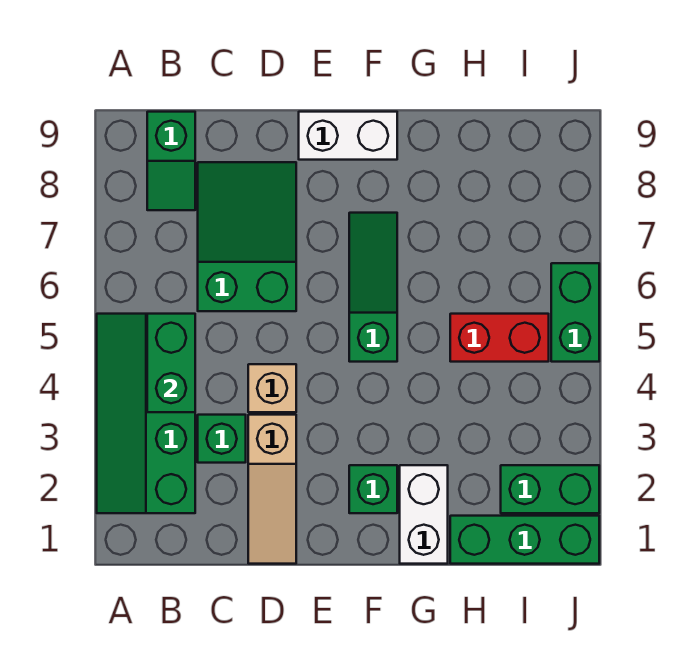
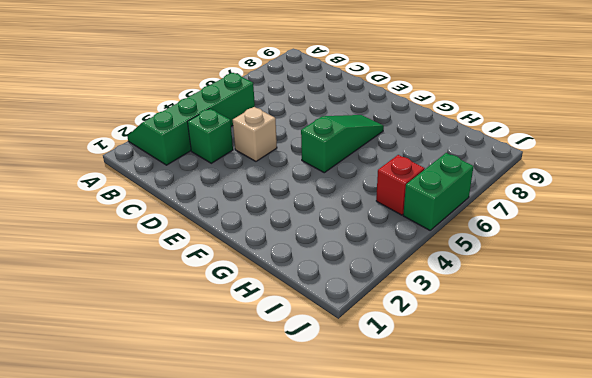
red 1x1 brick [376,155,425,215] -> red 1x2 brick [450,314,549,362]
none -> green 1x2 slope [147,112,195,210]
none -> green 2x3 slope [198,162,296,311]
none -> tan 1x3 slope [248,415,296,564]

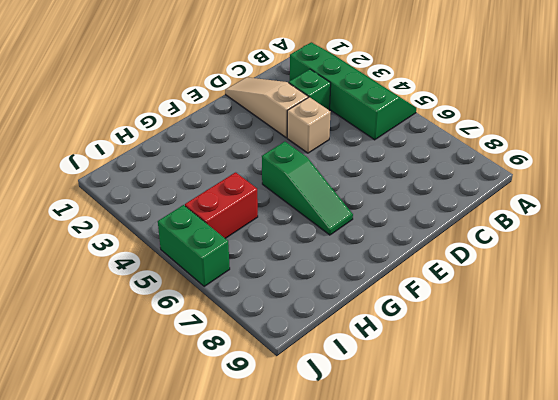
none -> green 1x2 slope [147,112,195,210]
none -> green 2x3 slope [198,162,296,311]
none -> white 1x2 brick [299,112,397,160]

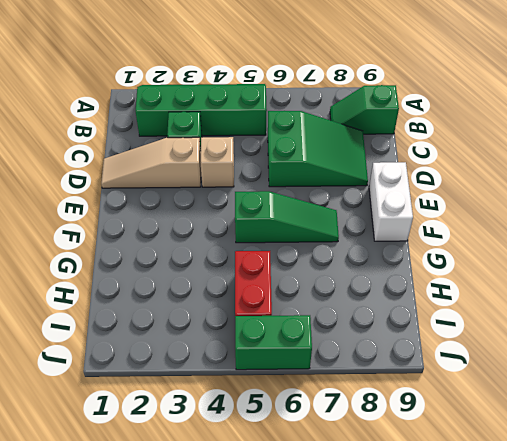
none -> green 1x1 brick [349,465,397,513]
none -> white 1x2 brick [400,465,448,564]
none -> green 1x3 brick [450,516,599,564]

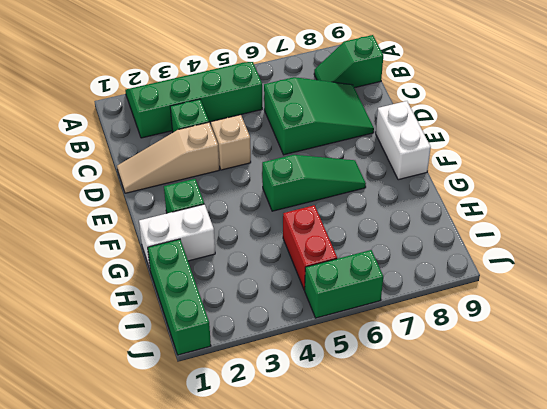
none -> green 1x2 brick [501,465,599,513]
none -> green 1x2 brick [147,314,195,412]

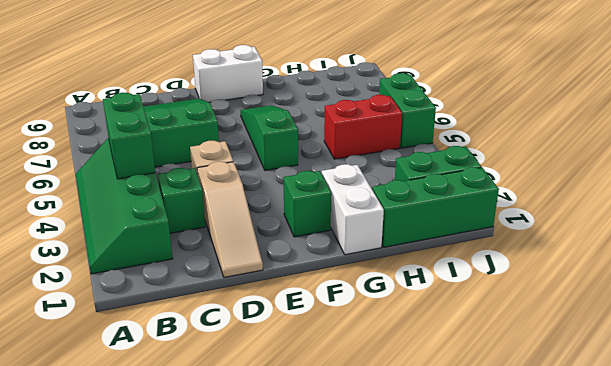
none -> green 1x2 slope [147,112,195,210]

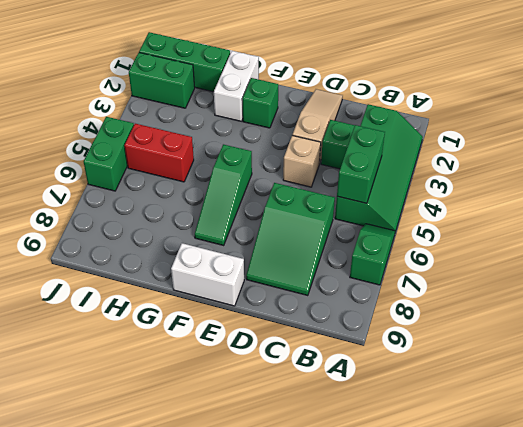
green 1x2 slope [350,224,395,285] -> green 1x2 slope moved to [147,112,195,210]

